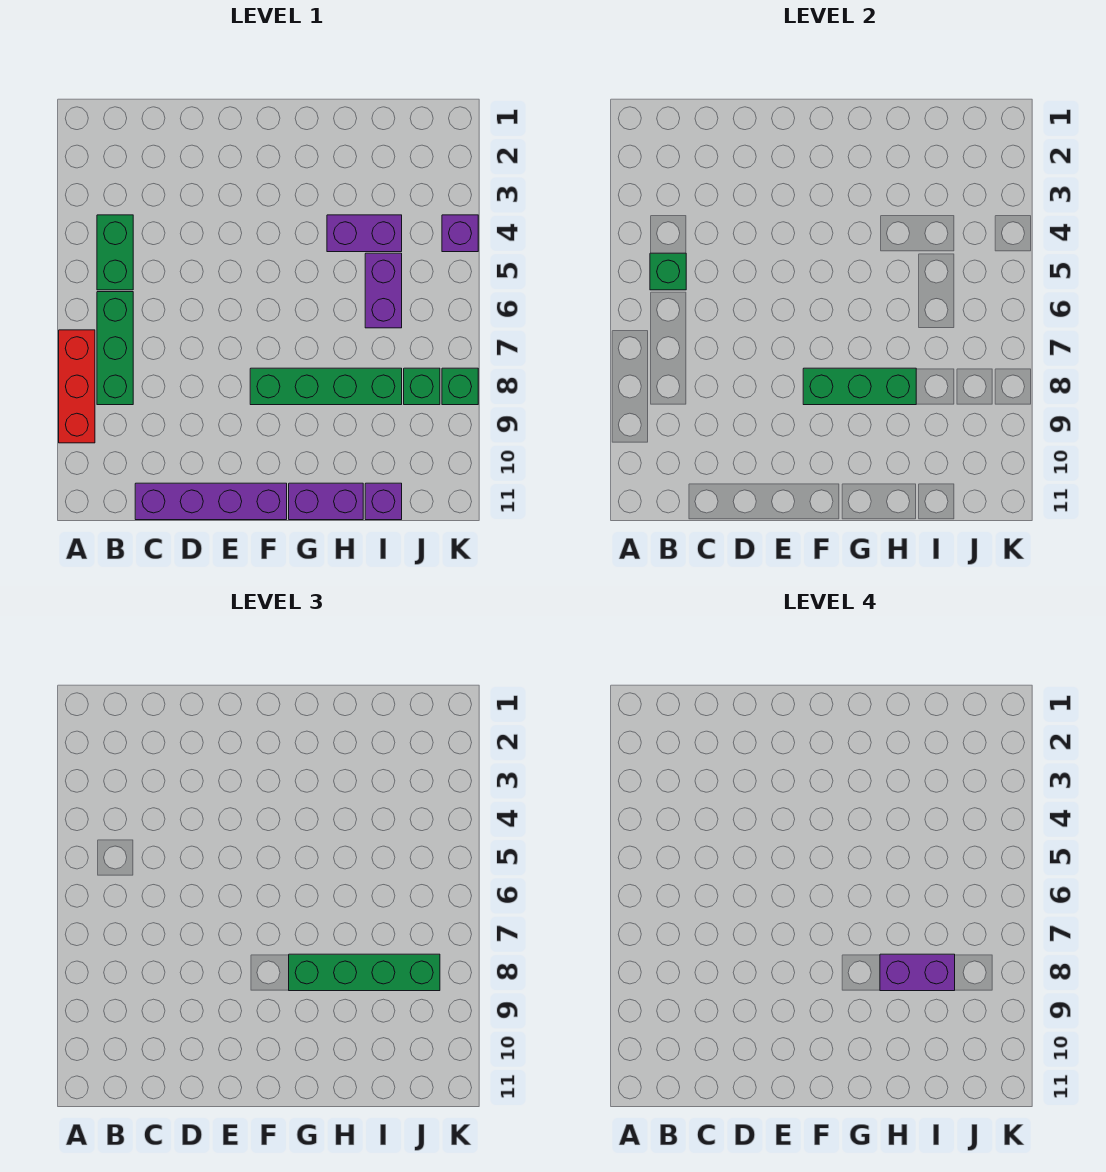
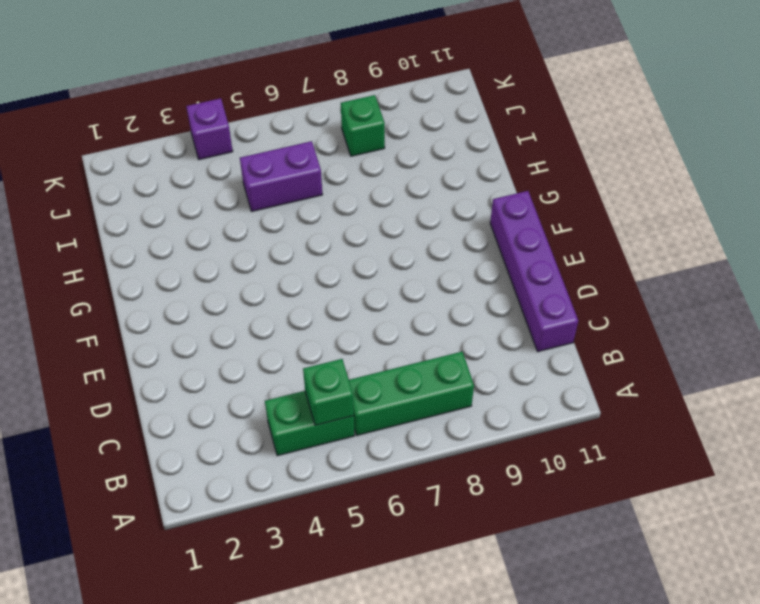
none -> red 1x3 brick [59,330,95,443]
none -> green 1x4 brick [250,368,402,405]
none -> purple 1x2 brick [289,483,363,520]

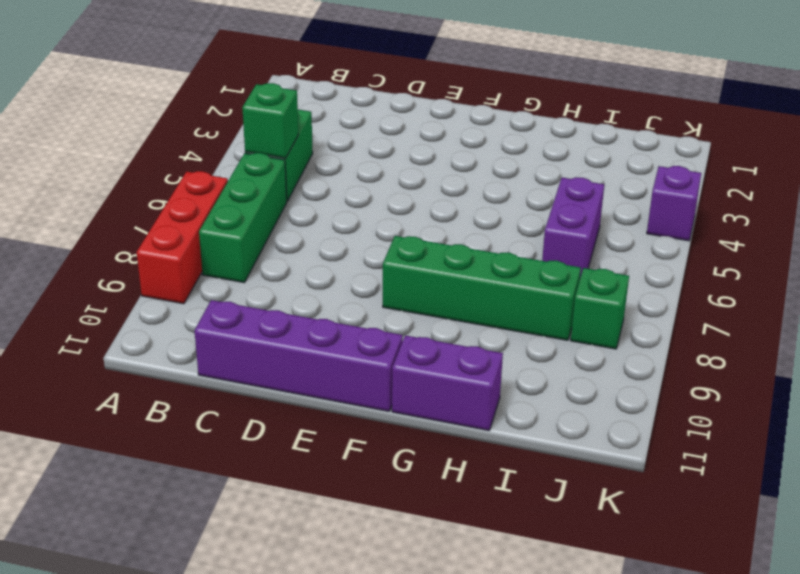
none -> purple 1x2 brick [327,215,402,252]
none -> purple 1x1 brick [365,483,402,520]
none -> green 1x1 brick [442,368,478,405]

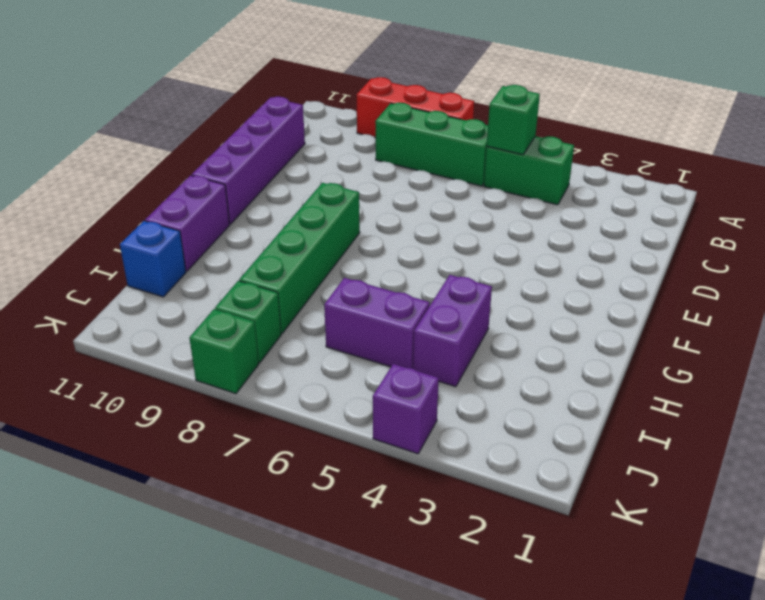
blue 1x1 brick [120,221,186,297] -> purple 1x1 brick [365,483,402,520]
none -> green 1x3 brick [803,368,916,405]
none -> green 1x4 brick [289,954,440,991]
none -> purple 1x2 brick [880,954,955,991]

